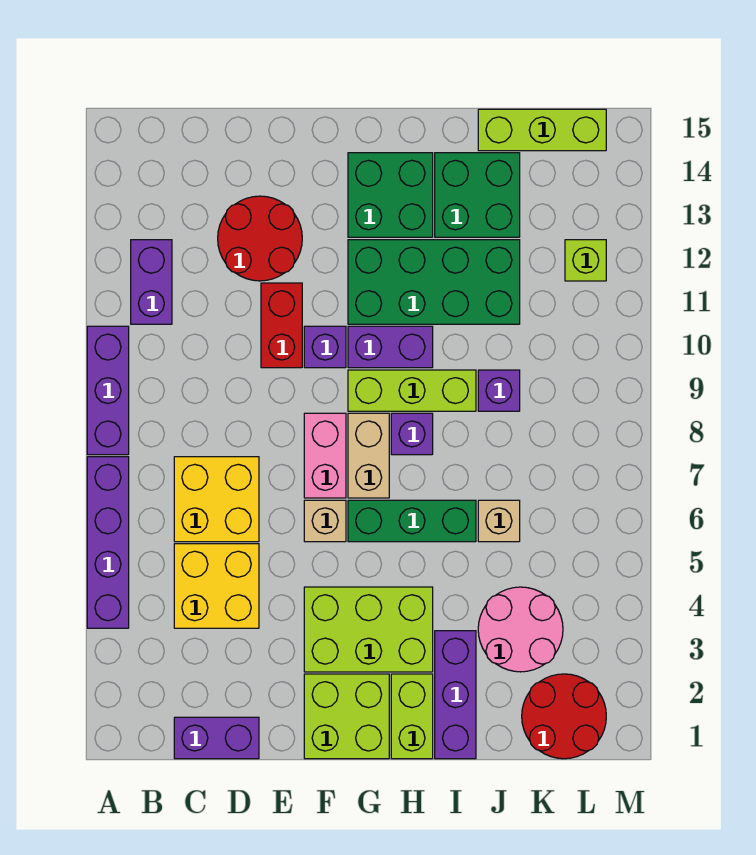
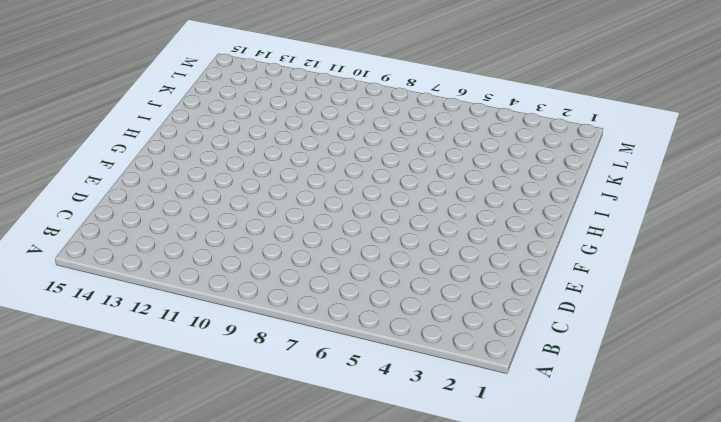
none -> purple 1x4 brick [87,457,129,628]
none -> purple 1x3 brick [87,326,129,455]
none -> purple 1x2 brick [131,240,172,324]

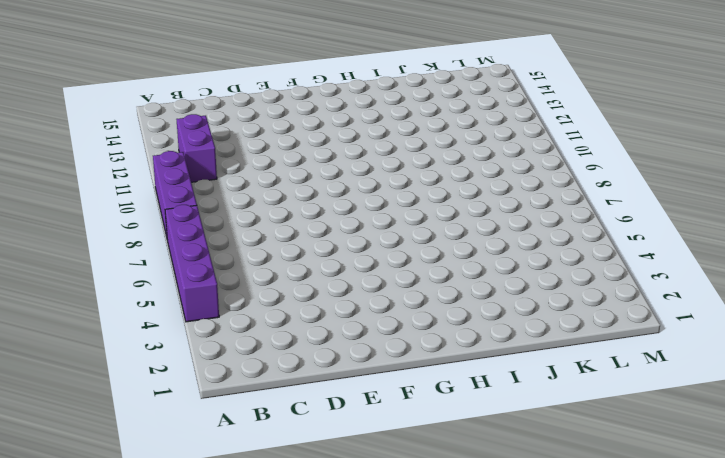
none -> purple 1x2 brick [174,717,259,759]
none -> yellow 2x2 brick [174,544,259,628]
none -> yellow 2x2 brick [174,457,259,542]

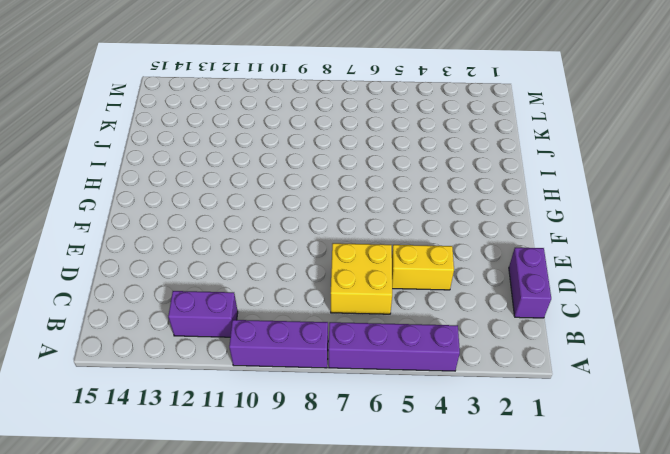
yellow 1x2 brick [392,245,454,290] -> yellow 2x2 brick [174,544,259,628]
none -> red 2x2 round brick [218,196,302,281]
none -> red 1x2 brick [261,283,302,368]
none -> lime 2x2 brick [304,674,389,759]

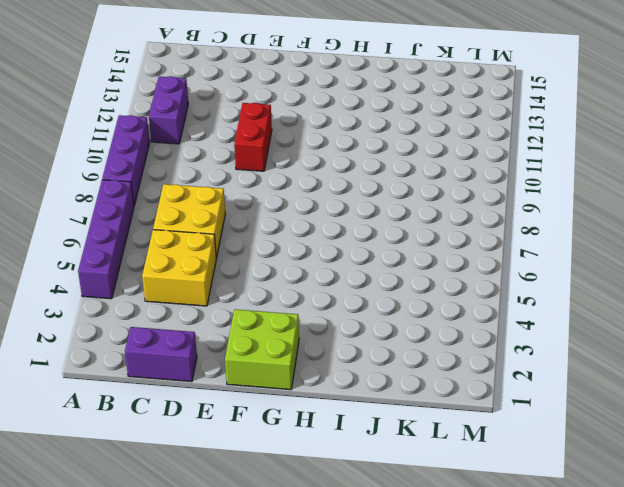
none -> red 2x2 round brick [218,196,302,281]
none -> lime 2x3 brick [304,587,433,672]
none -> tan 1x1 brick [304,500,346,542]

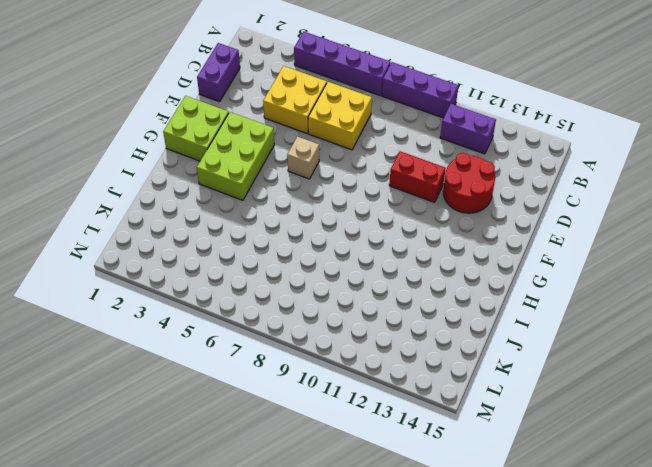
none -> pink 1x2 brick [304,413,346,498]
none -> purple 1x1 brick [304,326,346,368]
none -> green 1x3 brick [348,500,476,542]

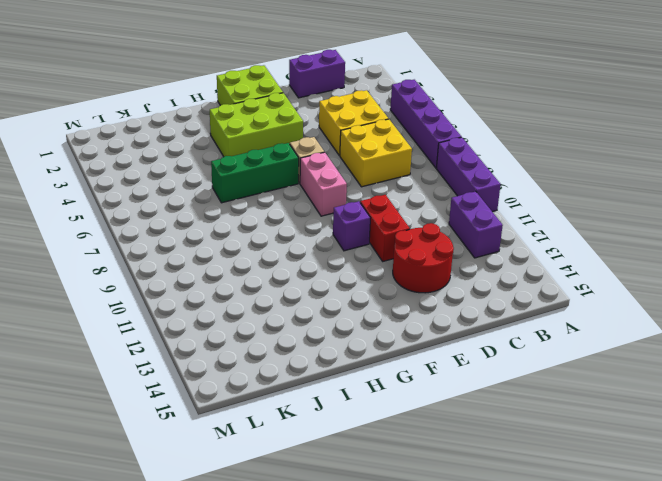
none -> tan 1x2 brick [348,413,389,498]
none -> lime 1x3 brick [348,370,476,411]
none -> purple 1x2 brick [348,326,433,368]

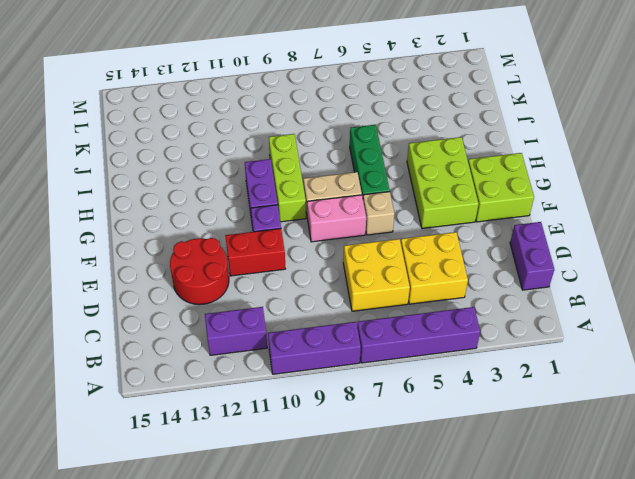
none -> green 2x4 brick [348,240,520,324]
none -> green 2x2 brick [348,153,433,237]
none -> lime 1x2 brick [391,674,433,759]

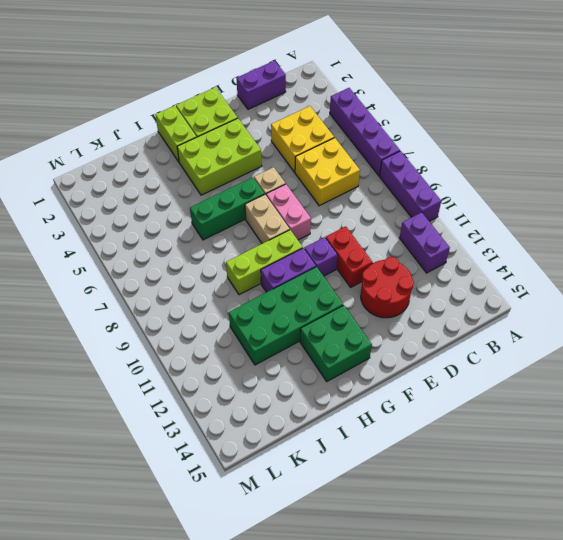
none -> purple 1x1 brick [391,413,433,455]
none -> purple 1x3 brick [435,631,476,759]
none -> green 2x2 brick [435,153,520,237]

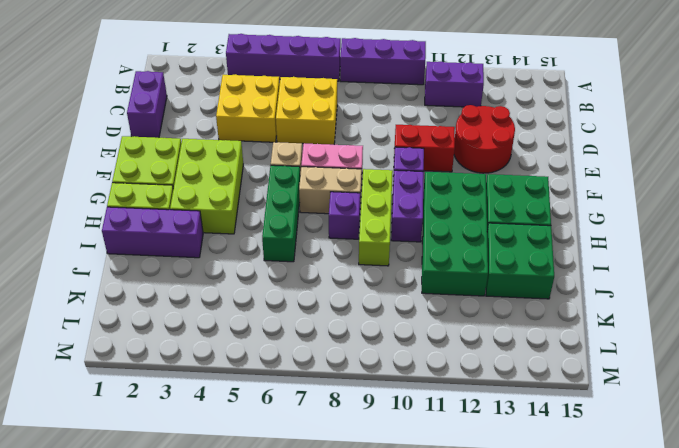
none -> pink 2x2 round brick [478,587,563,672]
none -> tan 1x1 brick [478,500,520,542]
none -> purple 1x1 brick [478,370,520,411]

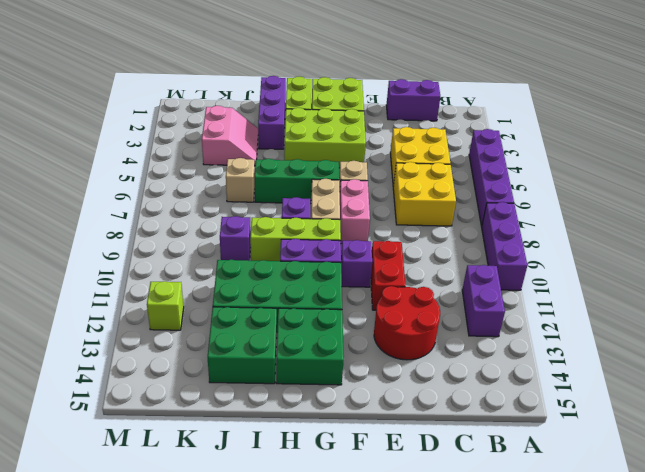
pink 2x2 slope [202,106,258,166] -> pink 2x2 round brick [478,587,563,672]
none -> lime 1x3 brick [478,109,606,151]
none -> red 2x2 round brick [522,674,606,759]

